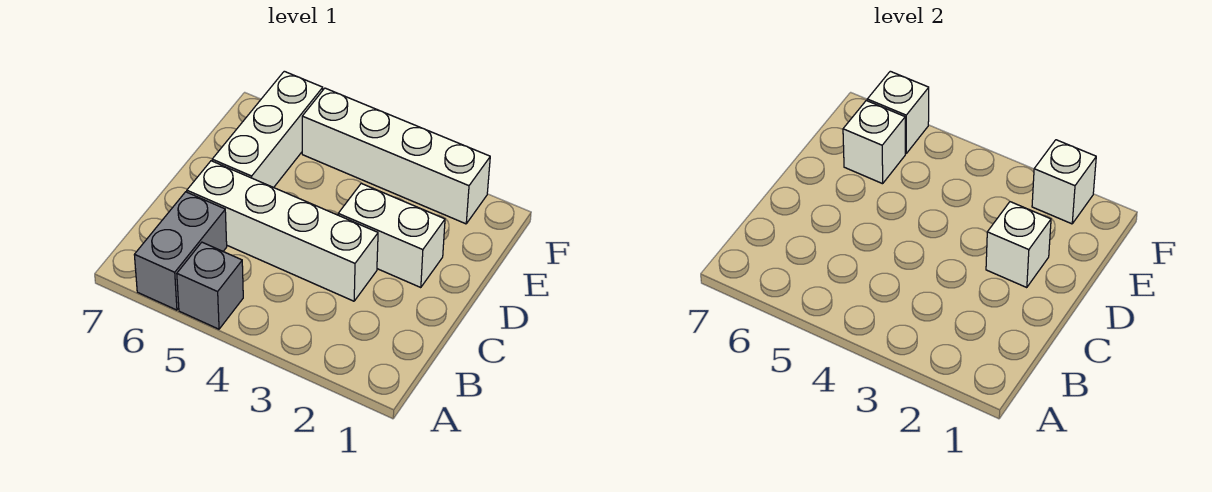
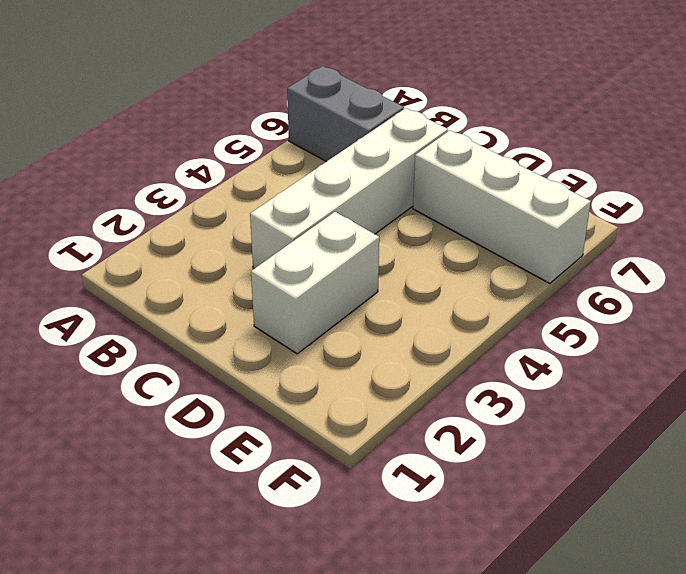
none -> grey 1x1 brick [177,242,243,329]
none -> white 1x4 brick [302,88,490,224]

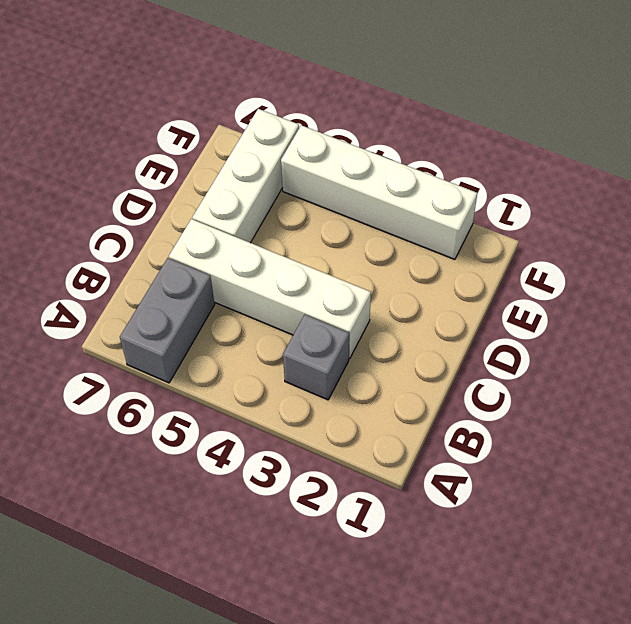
grey 1x1 brick [283,315,349,400] -> grey 1x1 brick moved to [177,242,243,329]
none -> white 1x2 brick [338,183,445,288]
none -> white 1x1 brick [986,202,1051,288]

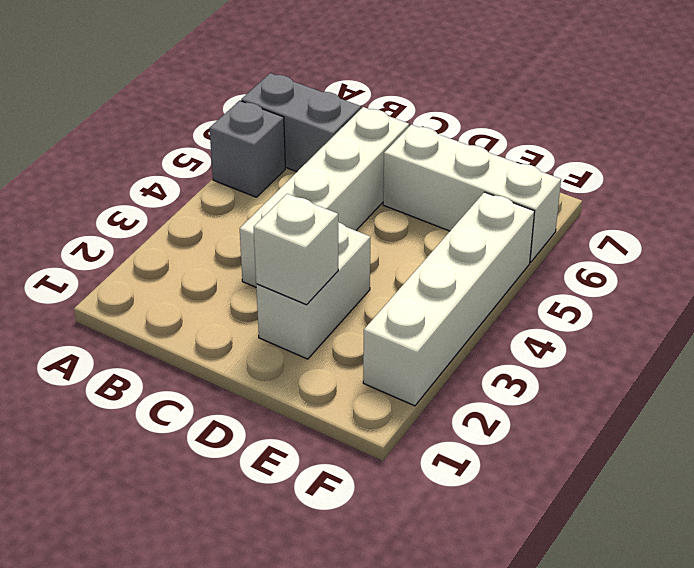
none -> white 1x1 brick [843,101,905,184]
none -> white 1x1 brick [1032,140,1096,224]

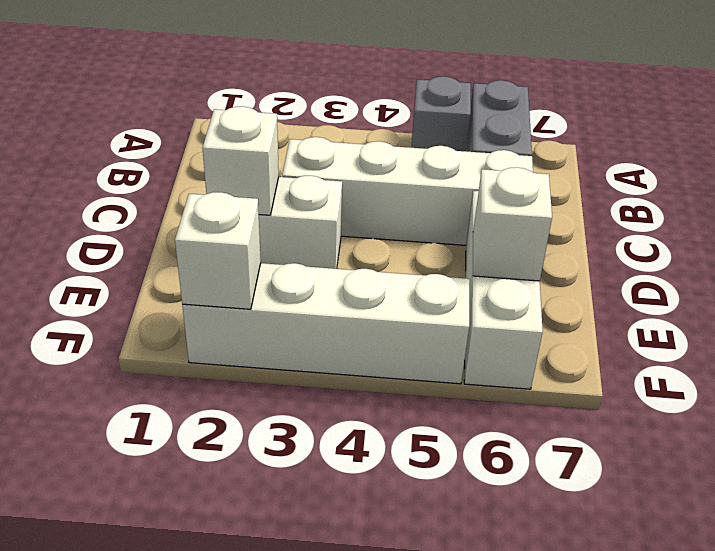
none -> white 1x1 brick [867,71,929,153]

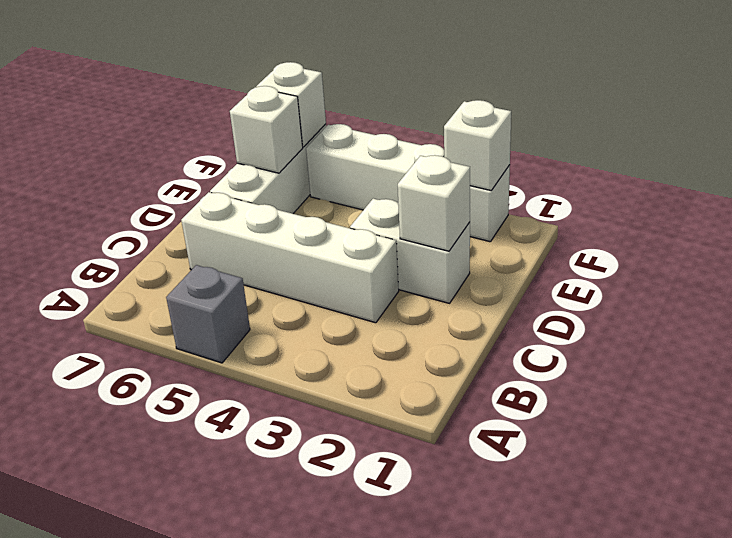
none -> grey 1x2 brick [134,192,227,310]

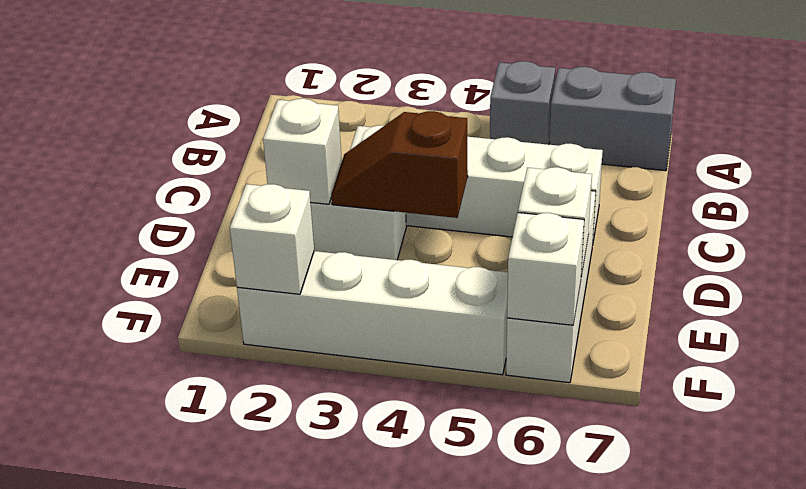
grey 1x2 brick [550,67,676,171] -> grey 1x2 brick turned to [134,192,227,310]
brown 1x2 slope [331,111,468,218] -> none

